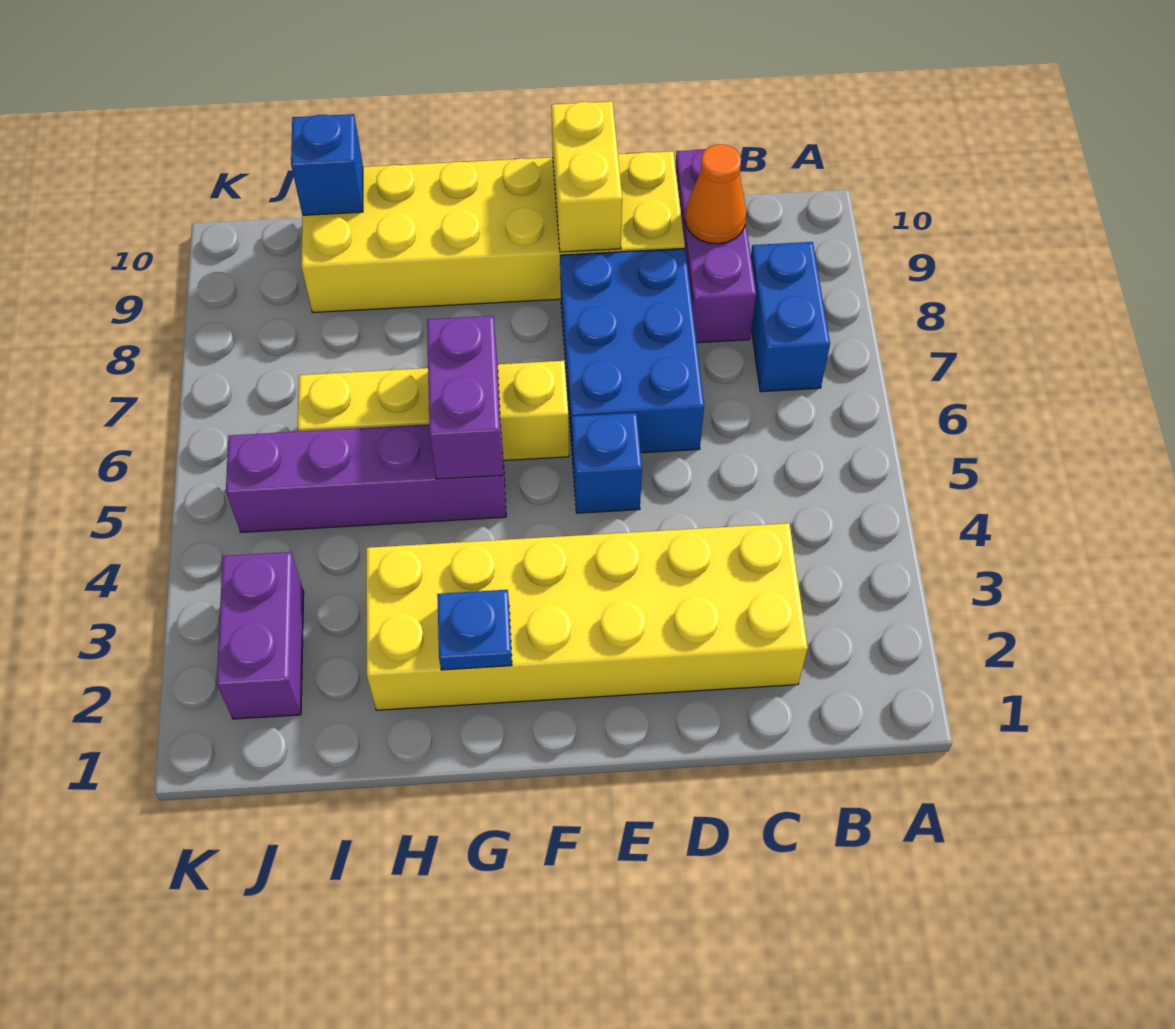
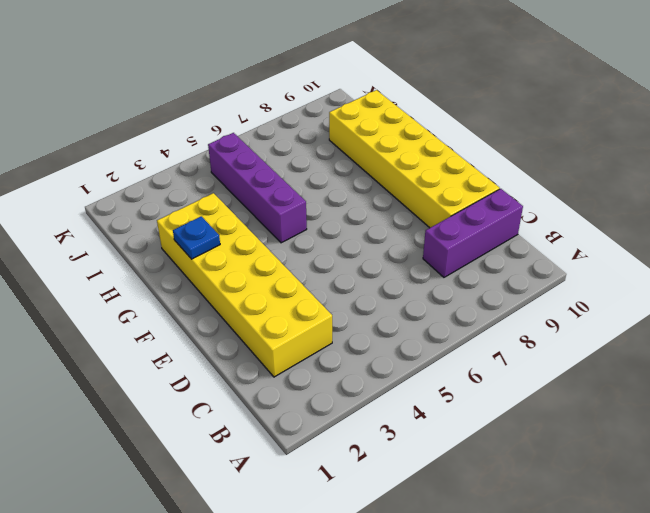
none -> blue 1x2 brick [751,242,830,392]
none -> blue 2x3 brick [560,249,704,453]
none -> blue 1x1 brick [572,413,642,513]

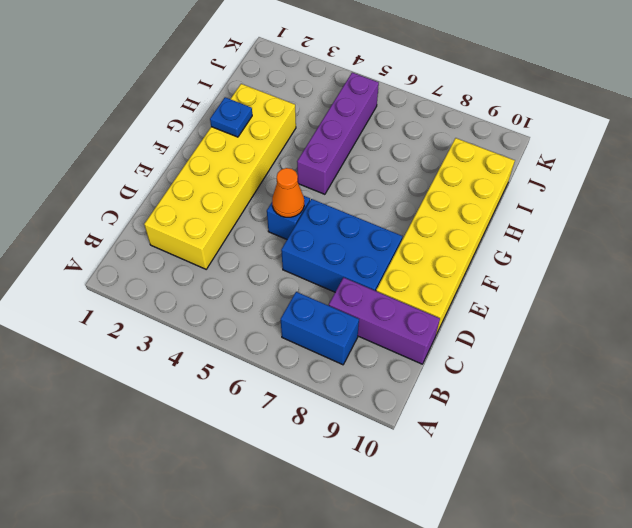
orange 1x1 cone [272,168,304,217] -> orange 1x1 cone moved to [685,144,746,244]
none -> yellow 1x4 brick [298,361,569,460]
none -> purple 1x2 brick [217,552,304,719]
none -> yellow 1x2 brick [551,101,622,252]

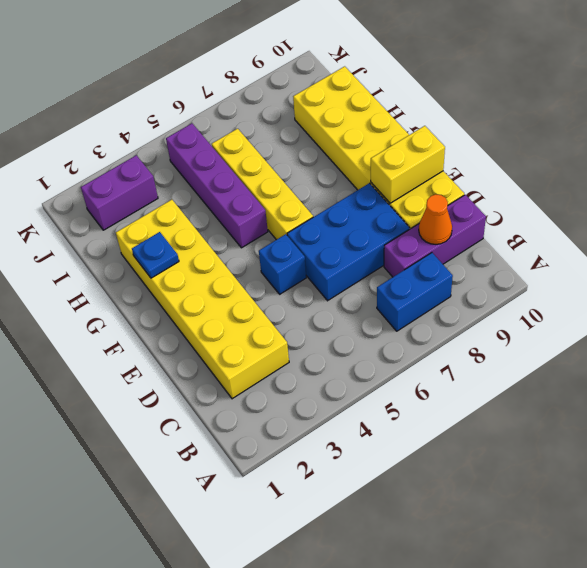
none -> purple 1x2 brick [427,316,503,479]
none -> blue 1x1 brick [291,114,363,215]

